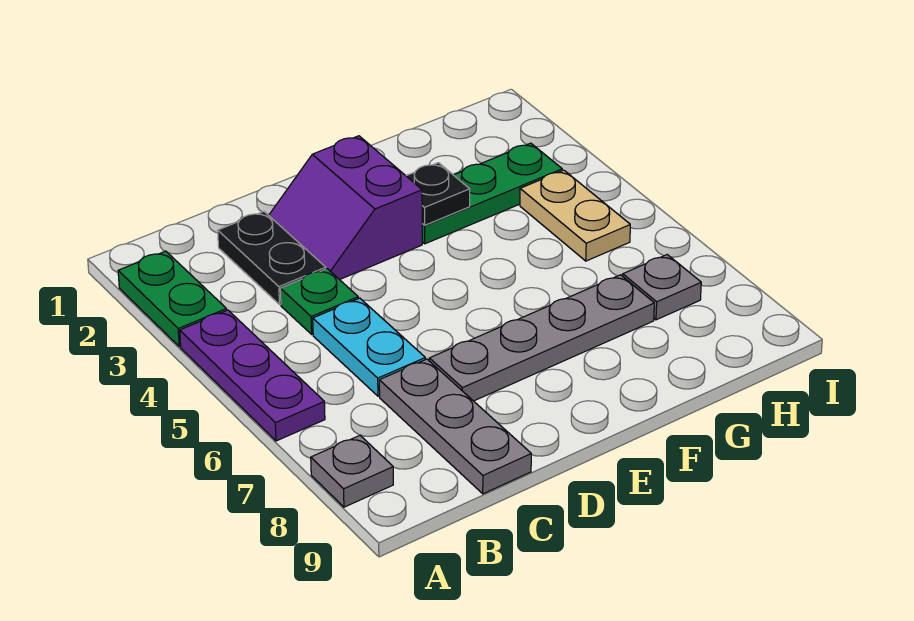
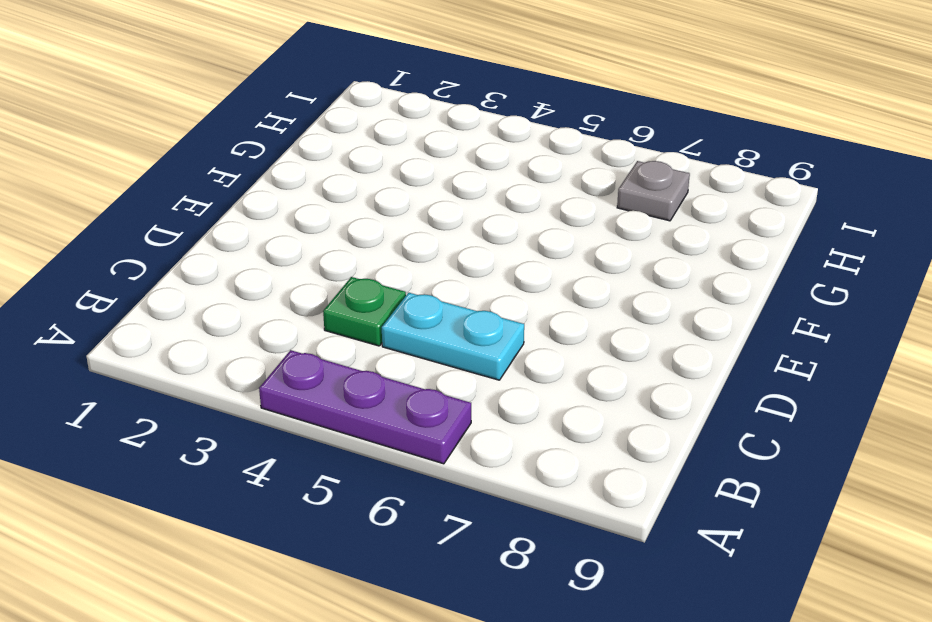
none -> green 1x2 plate [118,251,227,346]
none -> grey 1x1 plate [311,436,393,507]
none -> black 1x2 plate [218,212,326,305]

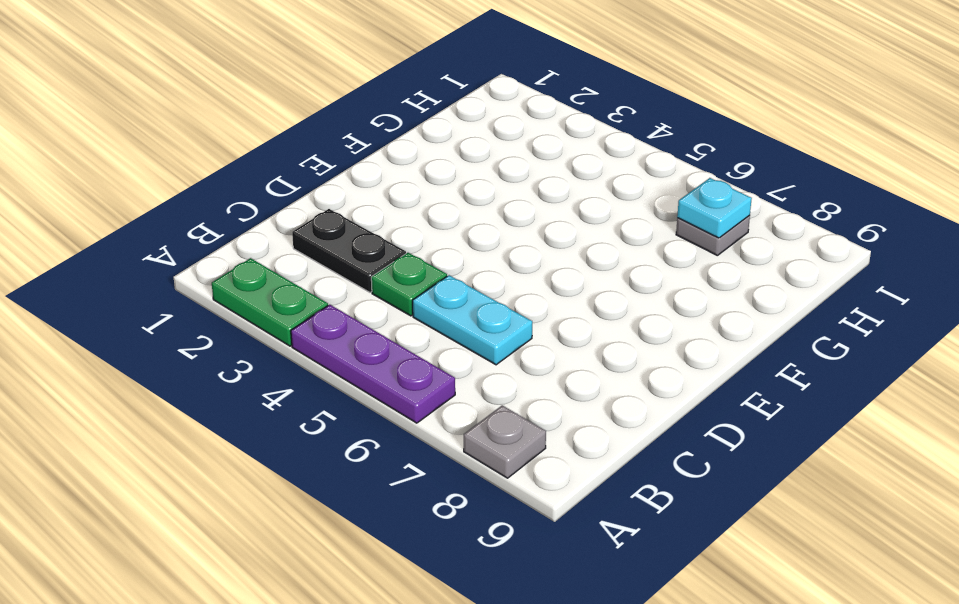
cyan 1x1 plate [677,178,752,238] -> none
none -> grey 1x3 plate [379,359,531,494]
none -> purple 2x2 slope [269,136,422,280]
none -> grey 1x4 plate [429,275,654,401]

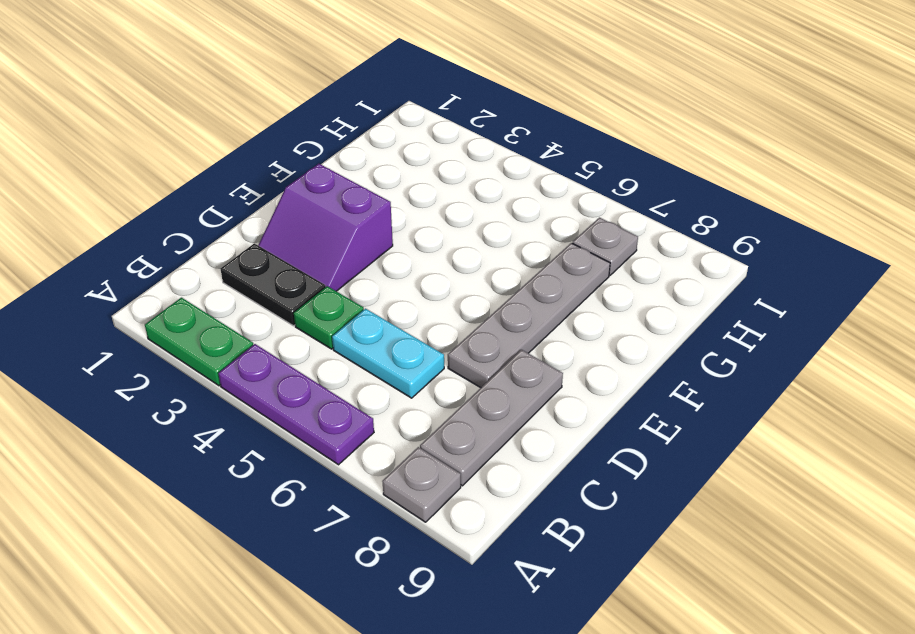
grey 1x3 plate [420,350,563,486] -> grey 1x3 plate turned to [379,359,531,494]
none -> green 1x3 plate [422,143,562,244]
none -> tan 1x2 plate [520,170,630,261]
none -> black 1x1 plate [406,163,470,225]

